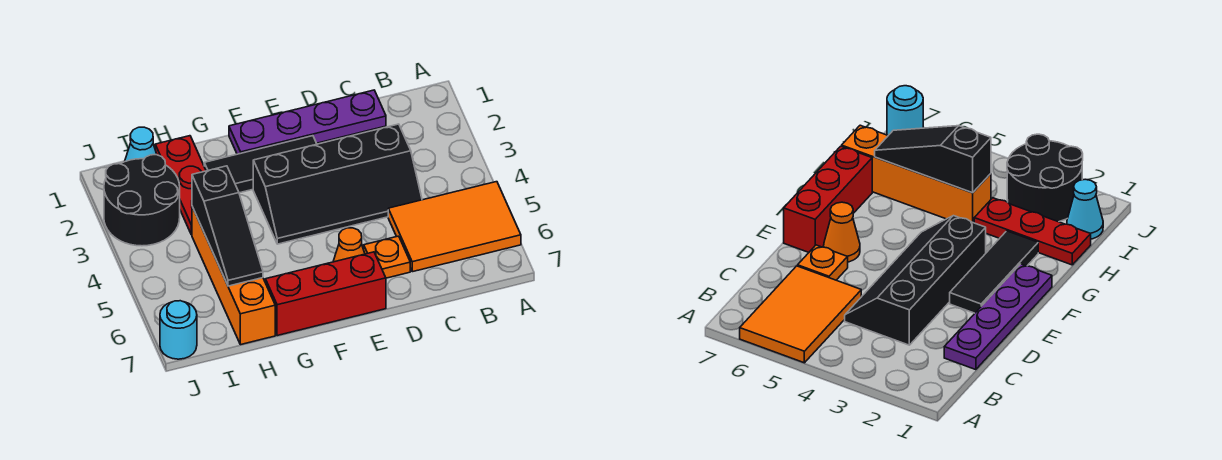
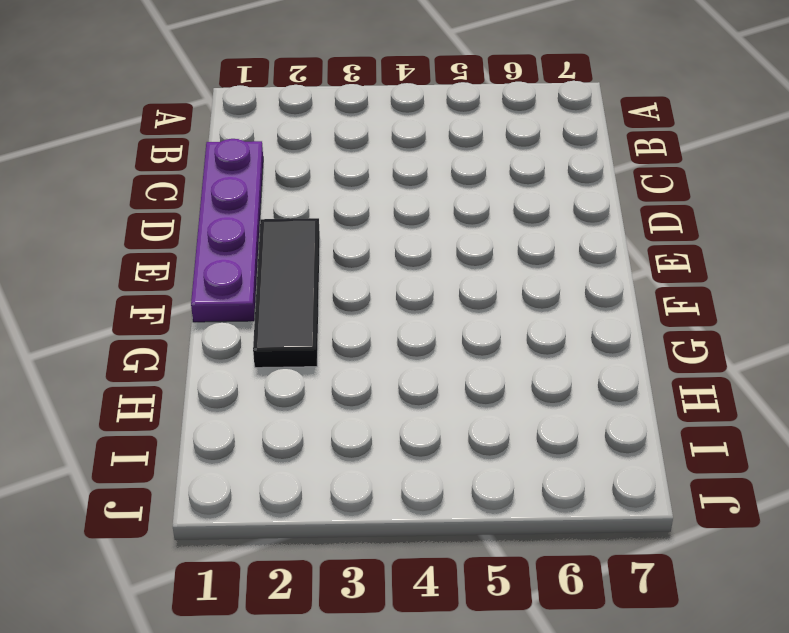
none -> orange 2x3 tile [388,182,521,272]
none -> black 2x4 slope [253,124,422,244]
none -> orange 1x1 plate [364,236,410,278]

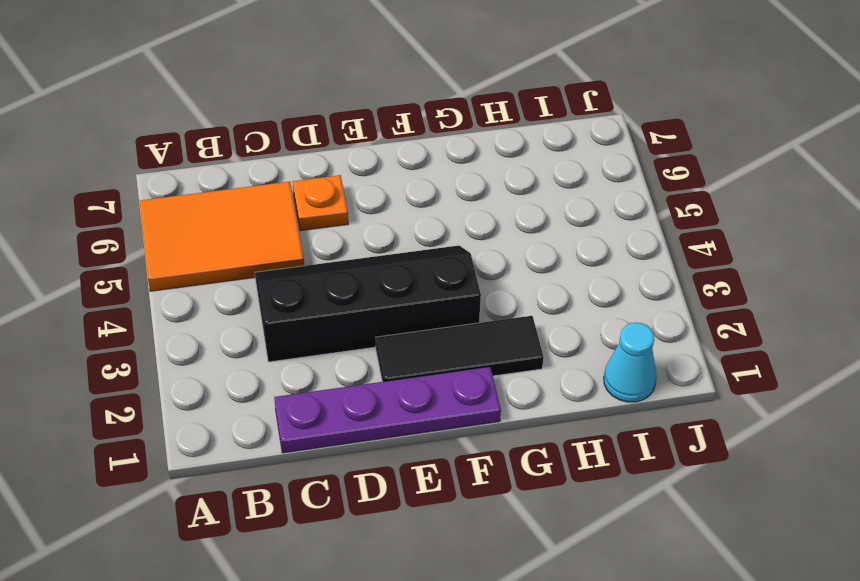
none -> orange 1x1 cone [333,228,365,262]
none -> red 1x3 brick [265,252,386,336]
none -> red 1x3 plate [155,136,206,235]

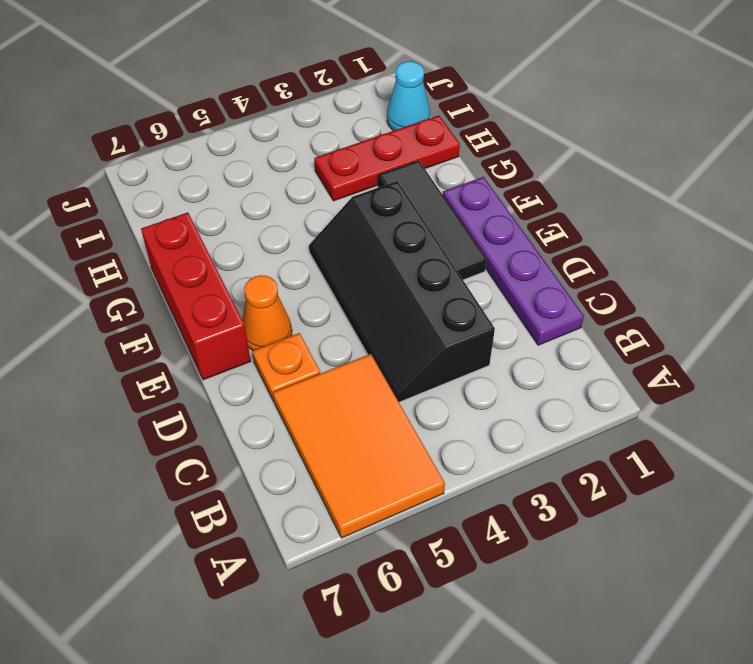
none -> orange 1x4 brick [192,207,275,345]
none -> black 2x2 round brick [104,155,180,246]
none -> cyan 1x1 round brick [160,301,197,359]

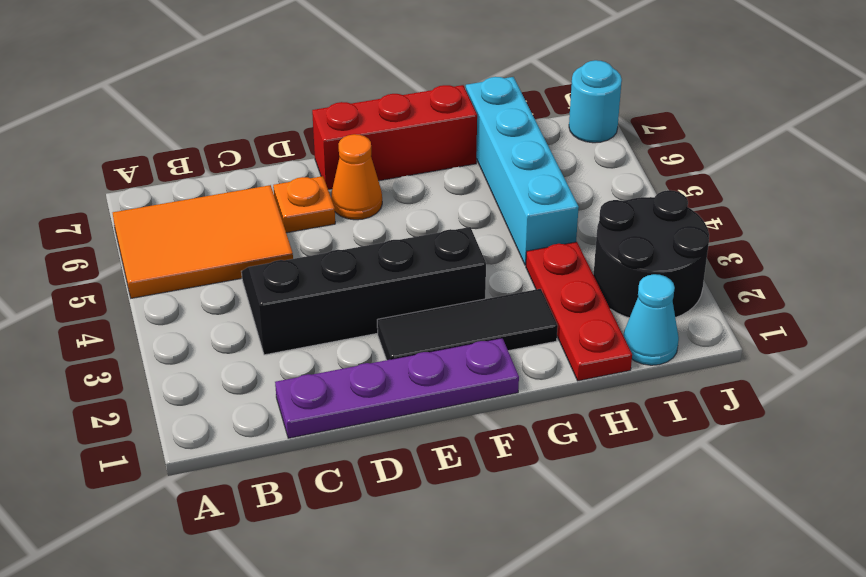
cyan 1x4 brick [466,77,579,265] -> orange 1x4 brick [192,207,275,345]
none -> black 1x3 slope [192,166,263,286]

